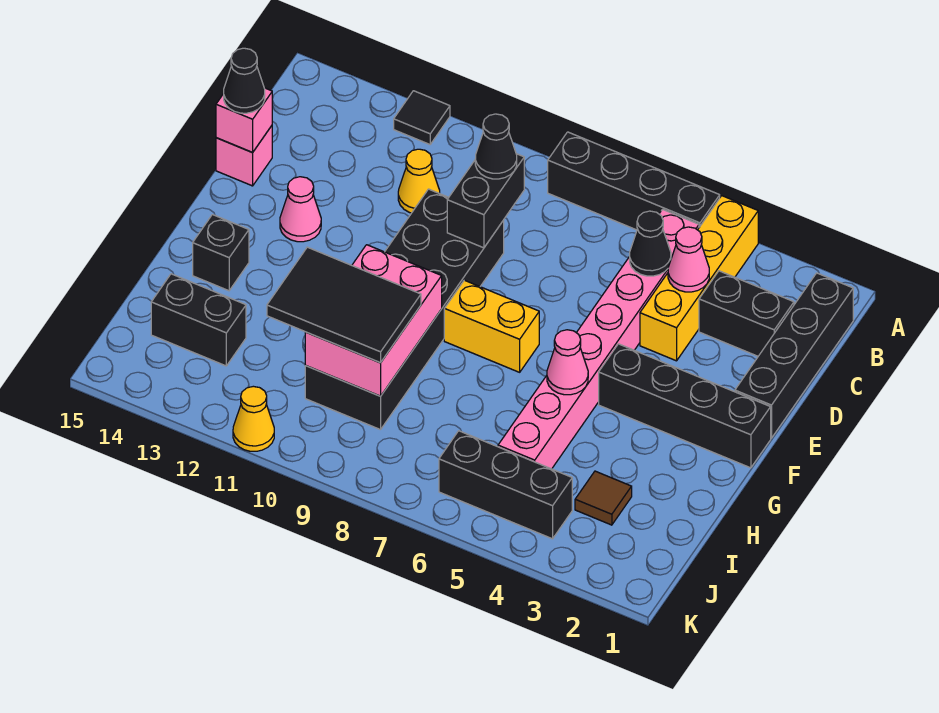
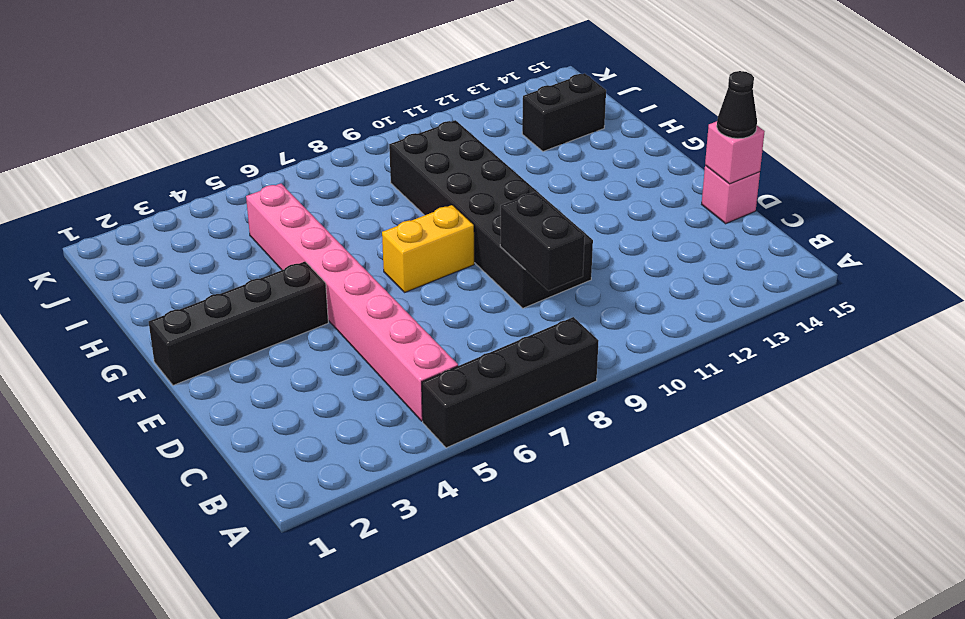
none -> yellow 1x4 brick [640,196,758,361]
none -> black 1x1 tile [394,91,450,144]
none -> black 1x4 brick [735,273,853,438]

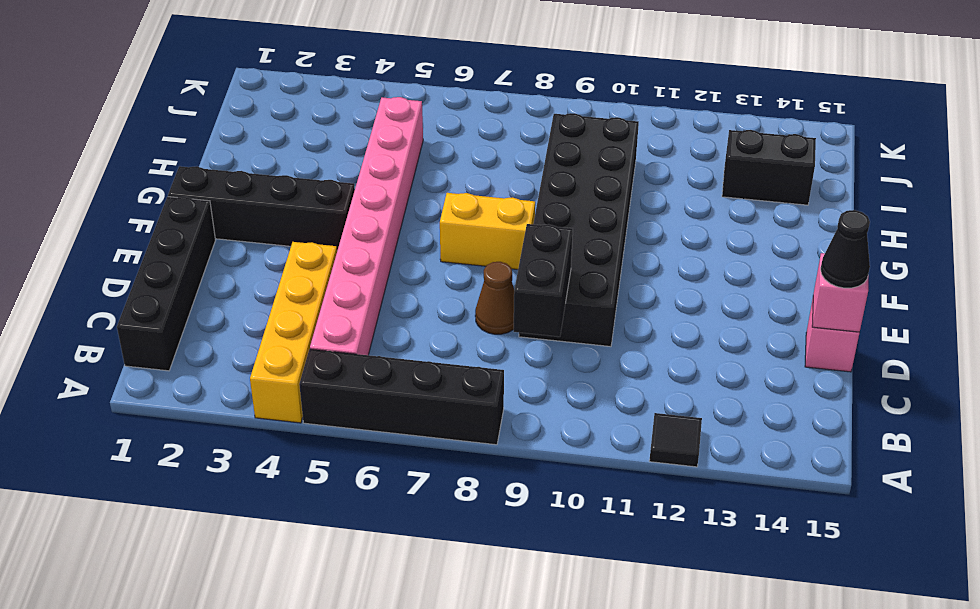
brown 1x1 cone [475,262,514,334] -> none
none -> black 1x2 brick [699,271,794,356]
none -> yellow 1x1 cone [398,149,440,213]
none -> pink 1x1 cone [280,177,321,242]

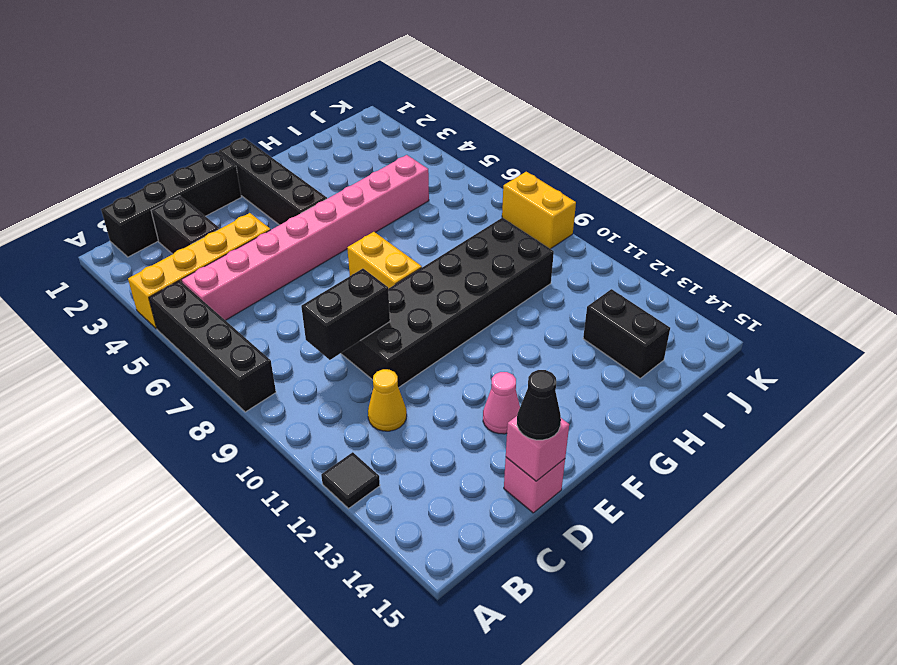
yellow 1x2 brick [502,172,576,249] -> none
none -> black 1x1 brick [193,215,249,291]
none -> brown 1x1 tile [575,471,632,525]
none -> black 1x3 brick [439,431,572,539]

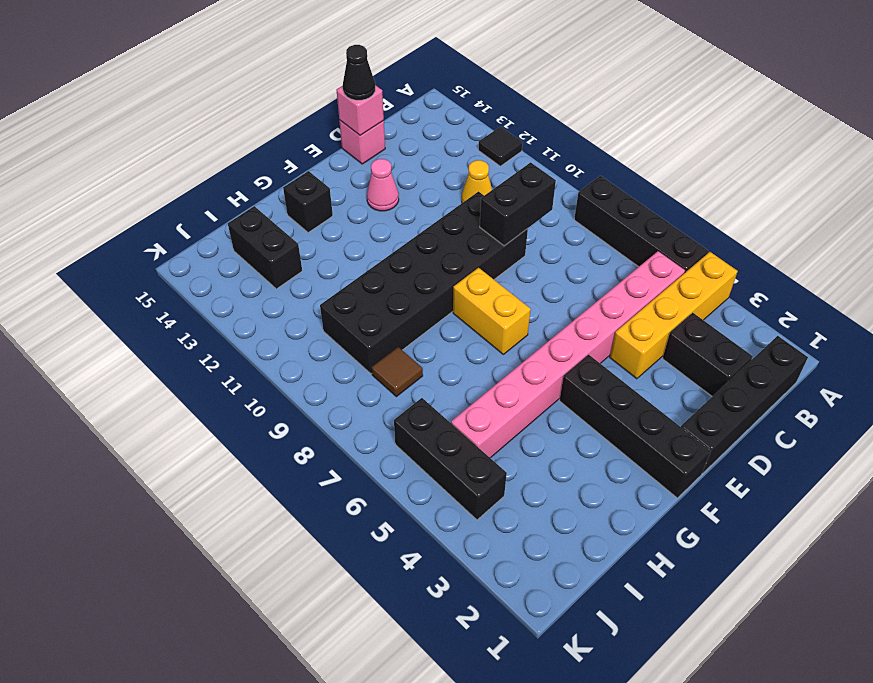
brown 1x1 tile [372,347,423,397] -> brown 1x1 tile moved to [575,471,632,525]
none -> yellow 1x1 cone [233,386,274,451]
none -> pink 1x1 cone [668,227,709,292]
none -> black 1x1 cone [630,211,671,276]

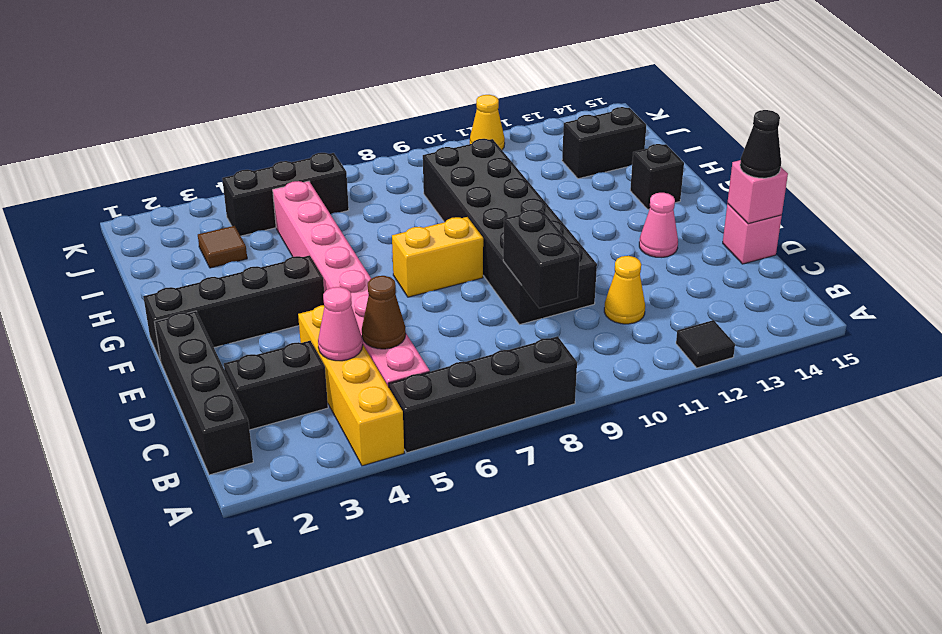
brown 1x1 cone [362,276,406,349] -> black 1x1 cone [630,211,671,276]
none -> pink 1x1 cone [547,330,588,395]
none -> pink 2x3 brick [305,245,442,396]
none -> black 1x1 cone [475,114,517,179]

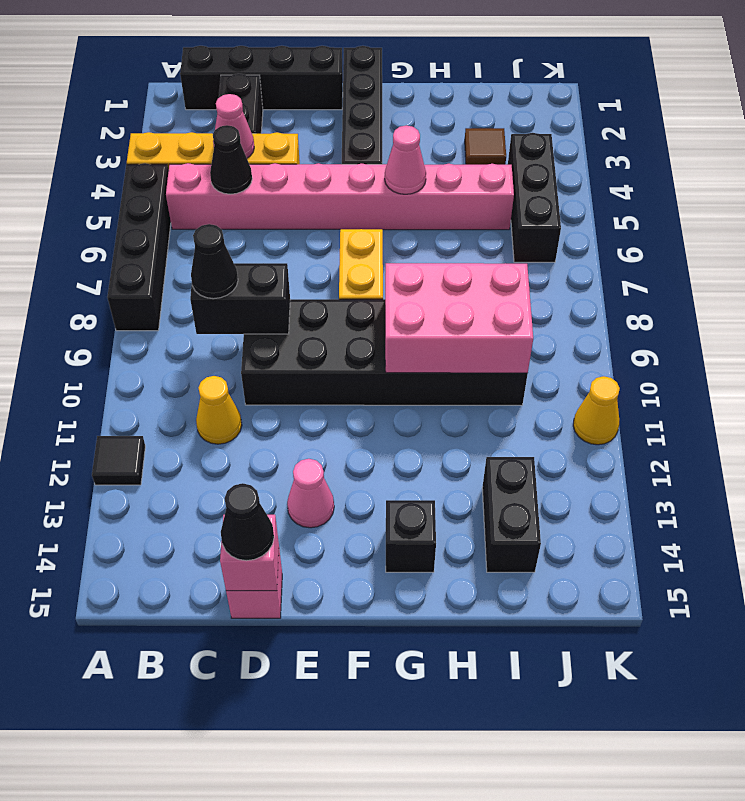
none -> black 2x3 tile [267,247,421,363]

